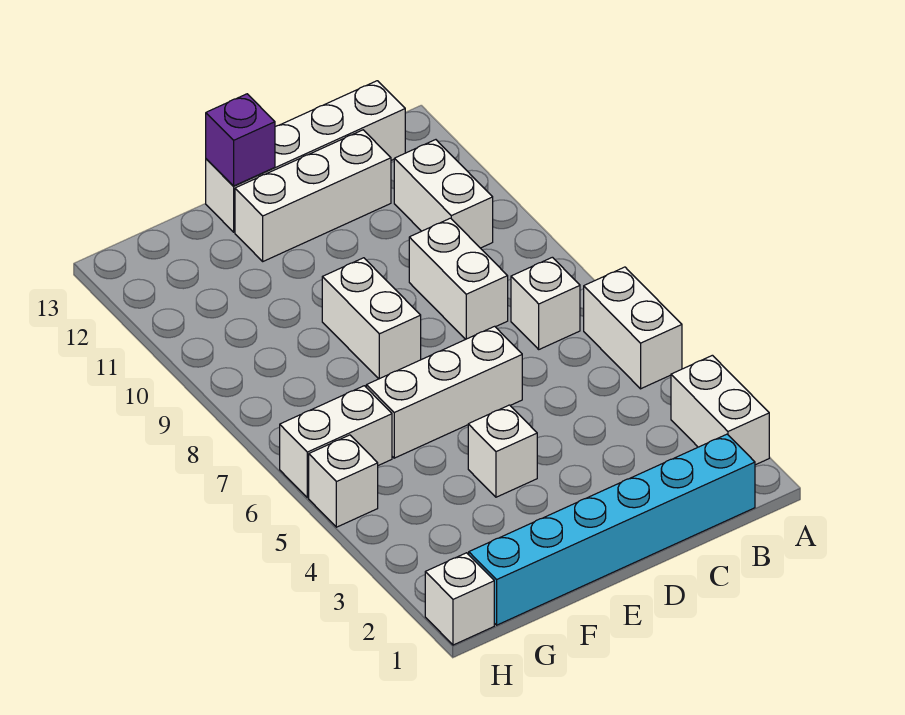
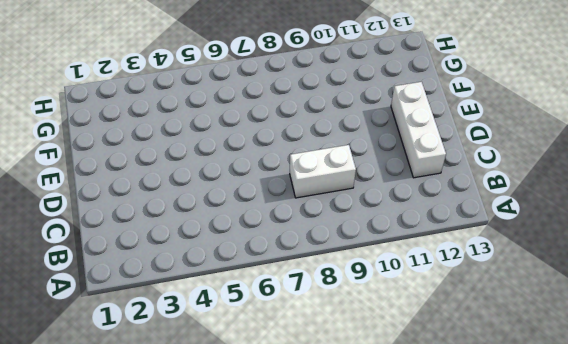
none -> white 1x2 brick [671,355,769,465]
none -> white 1x2 brick [584,267,682,389]
none -> cyan 1x6 brick [469,434,755,625]

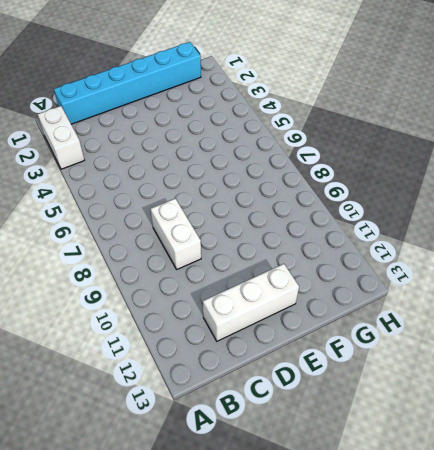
none -> white 1x2 brick [584,267,682,389]
none -> white 1x1 brick [511,257,580,349]
none -> white 1x2 brick [394,140,493,248]

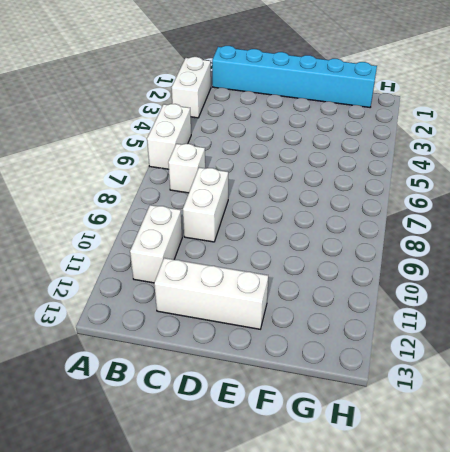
none -> white 1x4 brick [206,81,405,232]
none -> white 1x3 brick [366,326,522,458]
none -> white 1x1 brick [468,405,537,497]

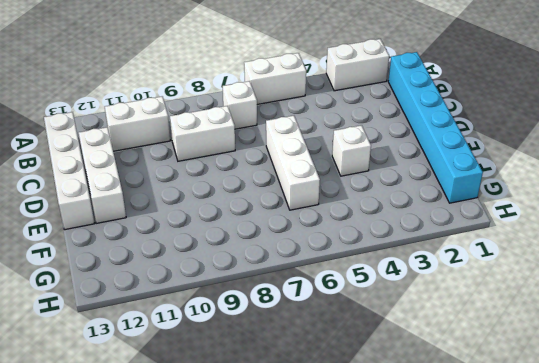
none -> white 1x2 brick [322,258,421,379]
none -> white 1x2 brick [280,386,392,498]
none -> white 1x1 brick [425,553,494,645]

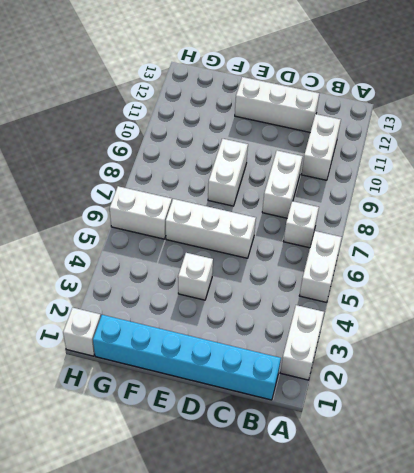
none -> white 1x4 brick [206,81,405,232]
none -> white 1x1 brick [309,435,378,527]
none -> purple 1x1 brick [206,94,275,186]

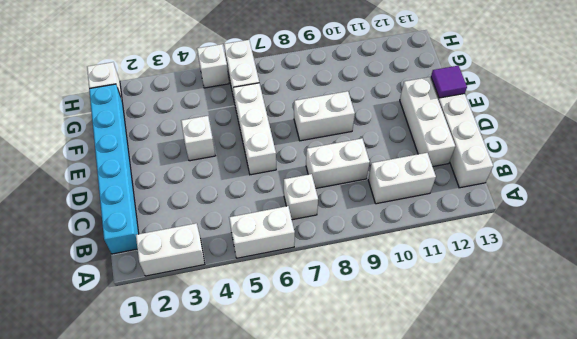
purple 1x1 tile [431,66,467,98] -> purple 1x1 brick [206,94,275,186]

